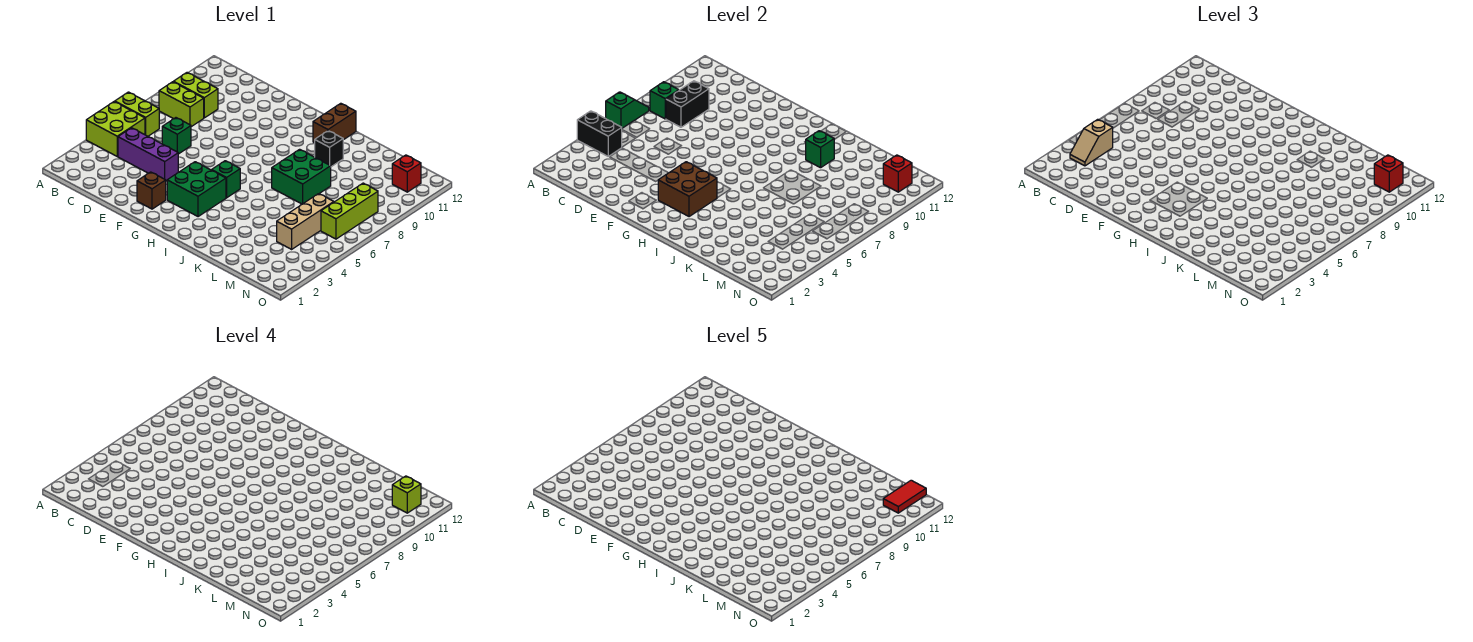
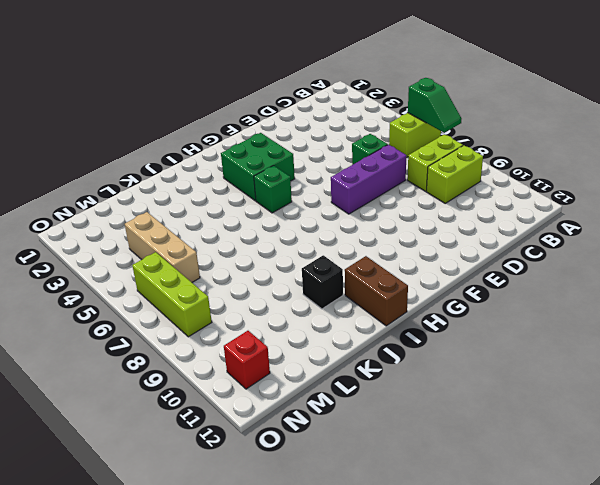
purple 1x3 brick [331,145,407,214] -> purple 1x3 brick moved to [118,128,178,181]
none -> lime 2x2 brick [86,101,145,156]
none -> brown 1x1 brick [137,172,166,209]
none -> green 2x2 brick [272,149,331,204]

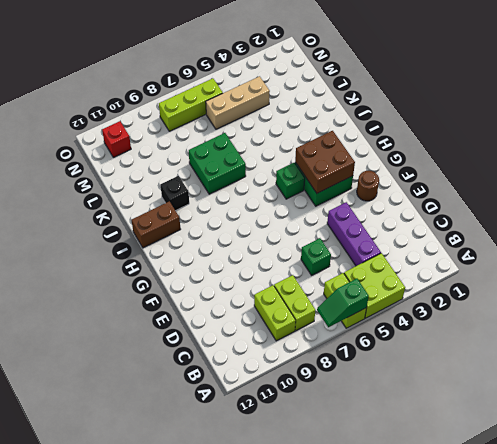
brown 1x1 round brick [357,171,379,201] -> brown 1x1 brick [137,172,166,209]
none -> black 1x2 brick [577,111,622,156]
none -> green 1x1 brick [650,82,679,119]
none -> black 1x2 brick [666,81,709,127]

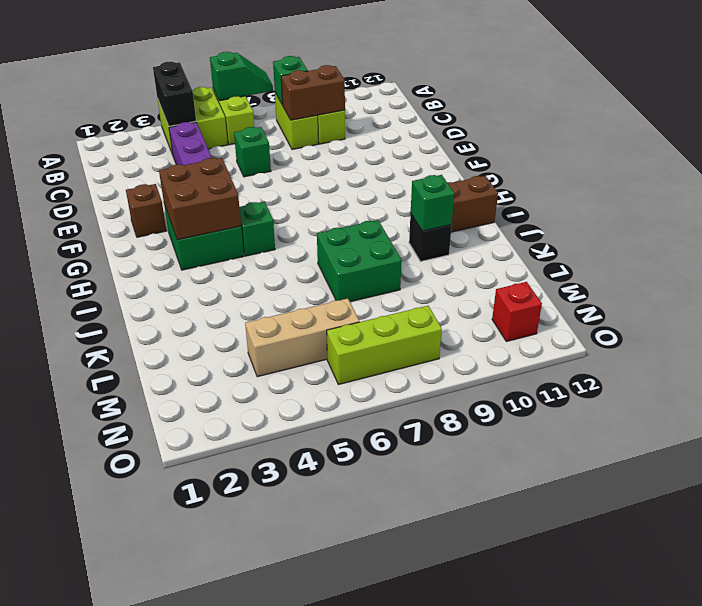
brown 1x2 brick [281,65,345,120] -> black 1x2 brick [666,81,709,127]
none -> red 1x1 brick [883,155,912,192]
none -> tan 1x2 slope [1070,119,1113,166]
none -> red 1x1 brick [1374,155,1403,192]

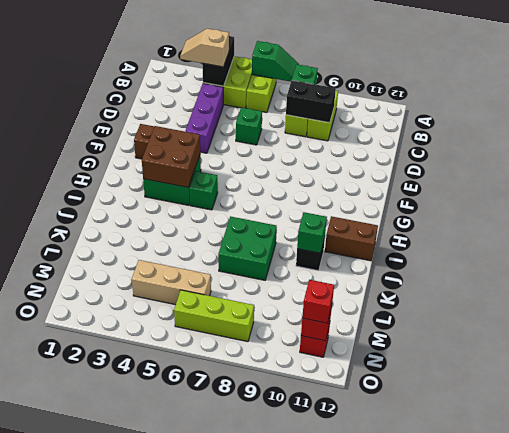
none -> lime 1x1 brick [392,476,421,513]
none -> red 1x2 tile [883,480,926,513]

